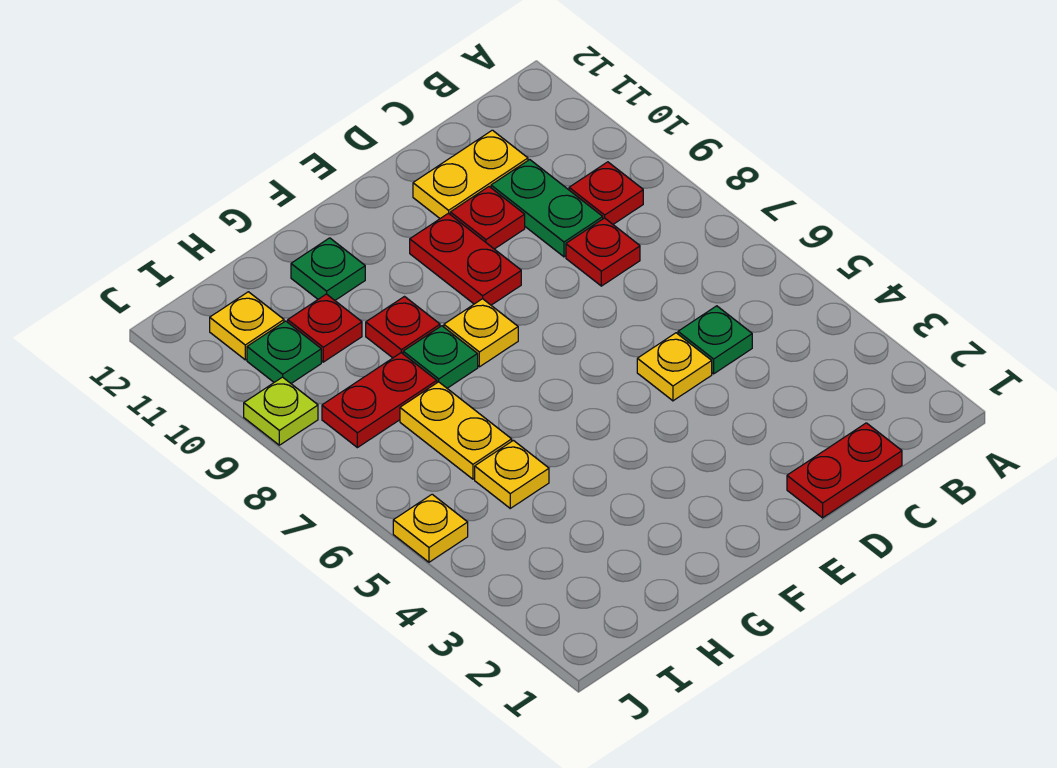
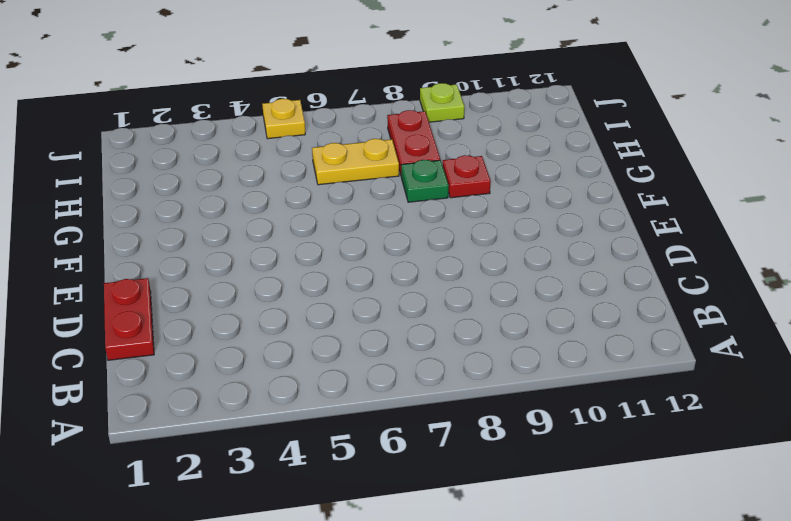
none -> red 1x1 plate [569,162,643,224]
none -> green 1x1 plate [678,306,752,374]
none -> red 1x1 plate [566,218,640,286]

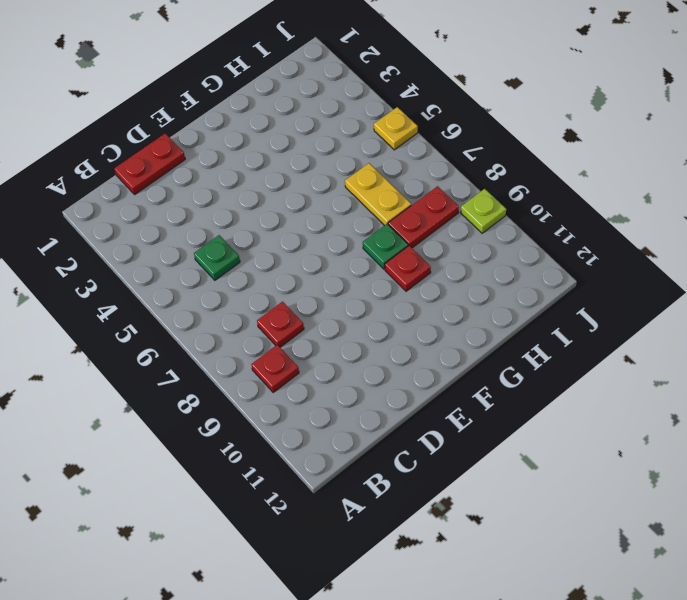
none -> green 1x2 plate [491,160,603,257]
none -> yellow 1x2 plate [413,130,528,218]
none -> yellow 1x1 plate [637,333,712,401]

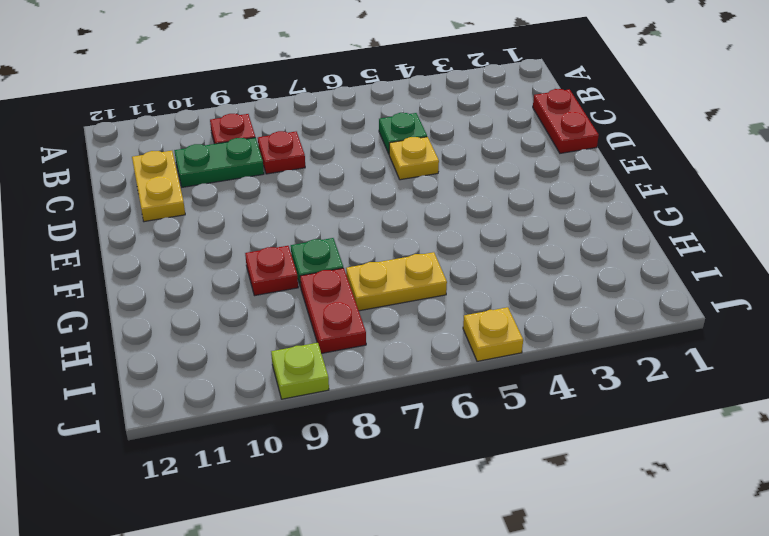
none -> red 1x1 plate [450,187,525,249]
none -> red 1x2 plate [410,213,521,305]
none -> yellow 1x1 plate [444,299,518,367]

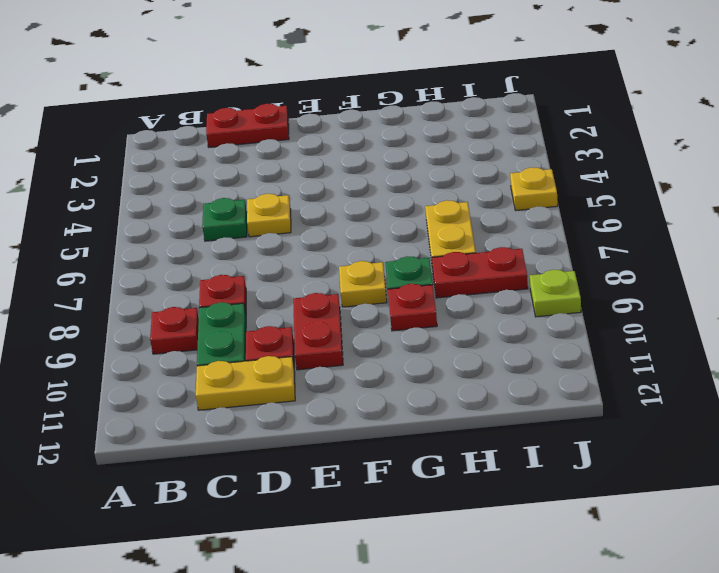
none -> green 1x1 plate [291,238,365,300]
none -> yellow 1x1 plate [475,440,549,508]
none -> red 1x1 plate [288,294,362,362]

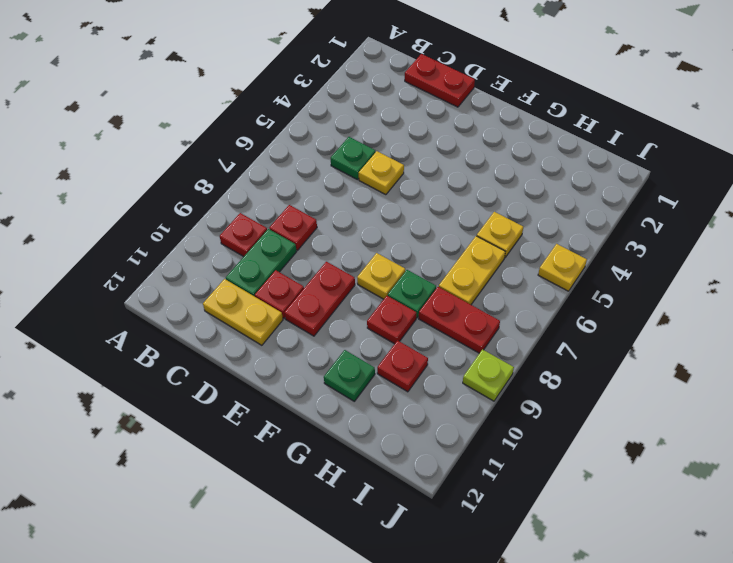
none -> green 1x1 plate [247,321,321,383]
none -> yellow 1x1 plate [210,292,284,360]

